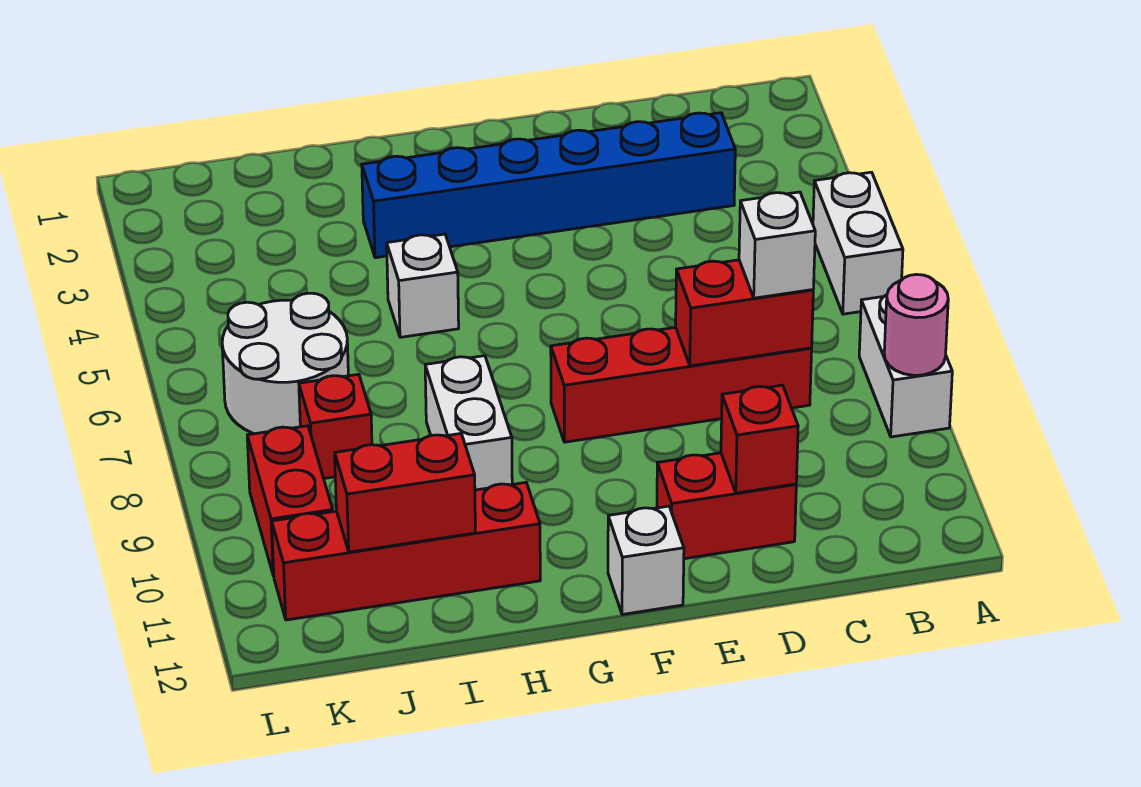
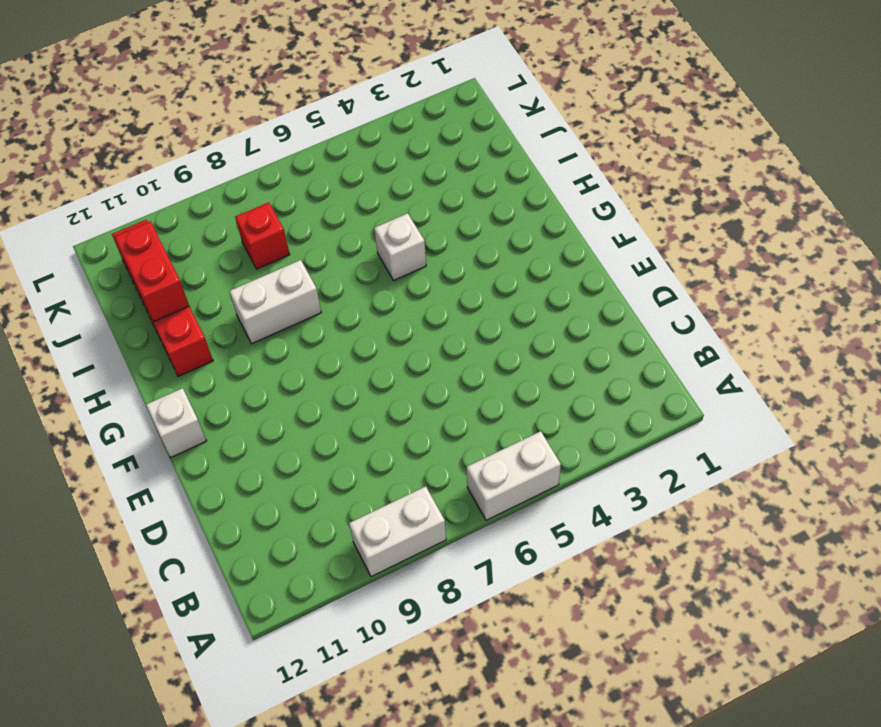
none -> blue 1x6 brick [362,113,735,258]
none -> red 1x4 brick [551,327,812,442]
none -> red 1x2 brick [657,453,796,559]

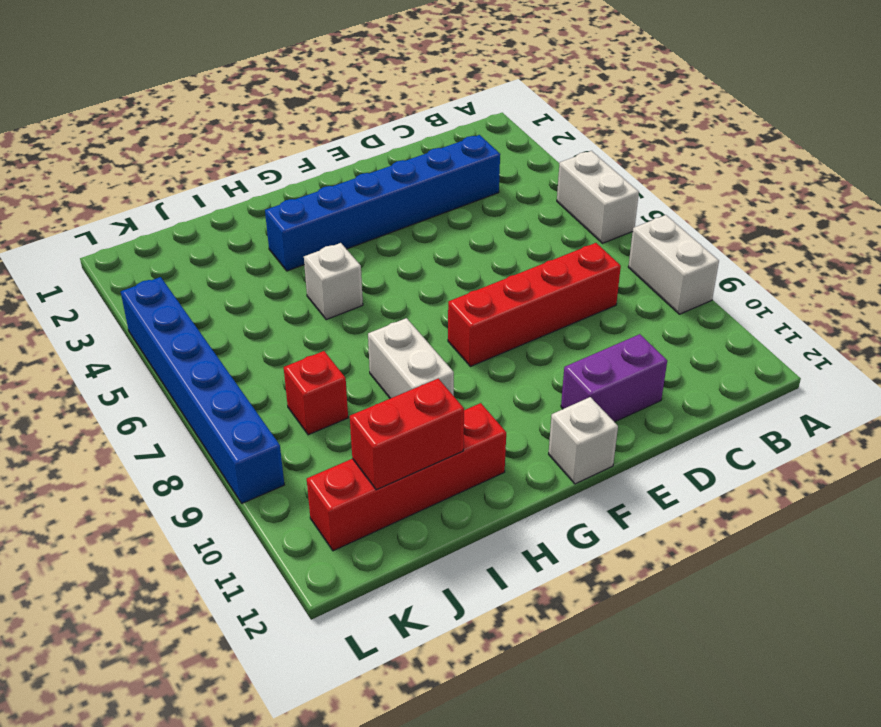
purple 1x2 brick [561,334,667,422] -> red 1x2 brick [657,453,796,559]
blue 1x6 brick [121,277,284,503] -> none
none -> white 2x2 round brick [222,293,348,434]
none -> red 1x2 brick [247,426,333,576]
none -> pink 1x1 round brick [884,274,948,375]

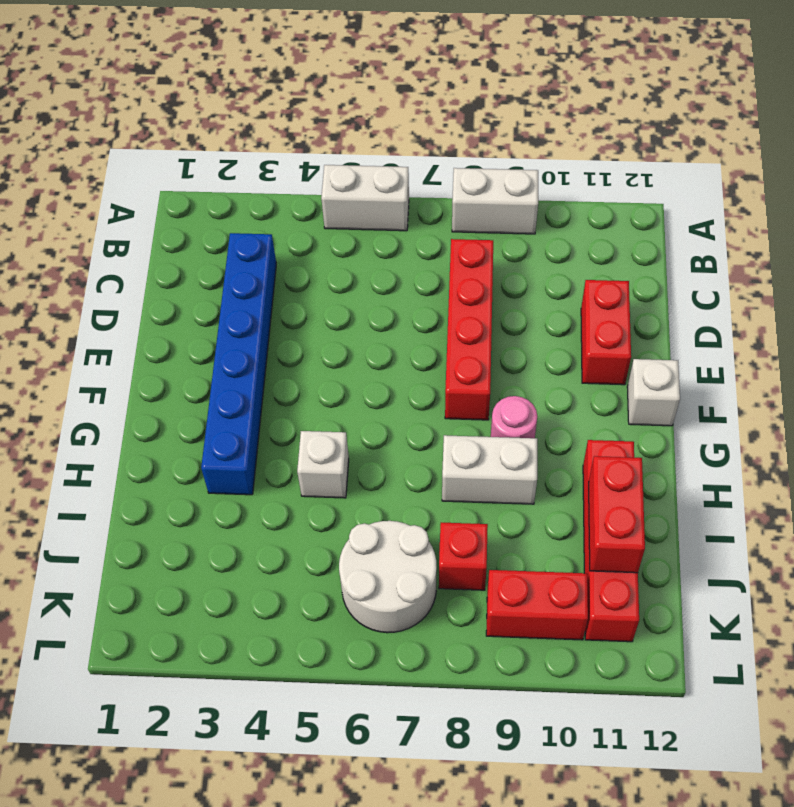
pink 1x1 round brick [491,396,537,438] -> pink 1x1 round brick moved to [884,274,948,375]
none -> red 1x2 brick [676,260,813,366]
none -> red 1x1 brick [721,385,798,493]
none -> white 1x1 brick [739,192,815,298]

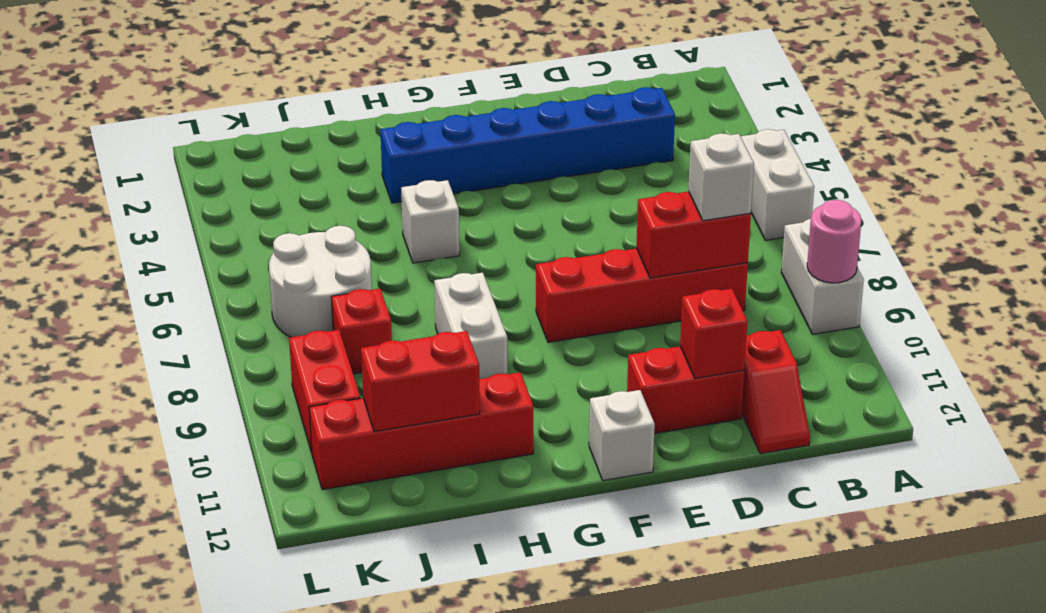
red 1x2 slope [742,330,810,454] -> none

